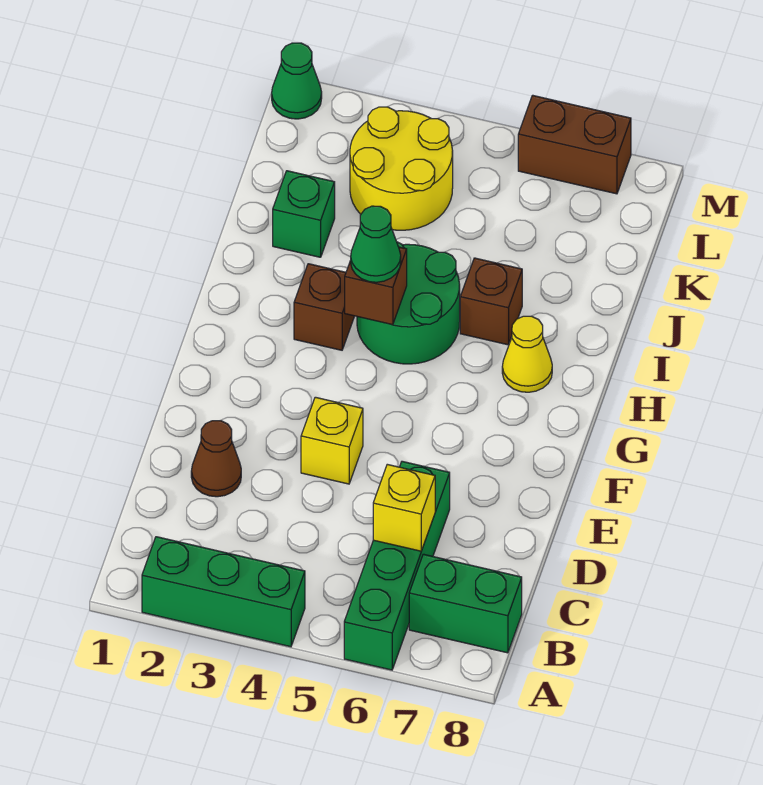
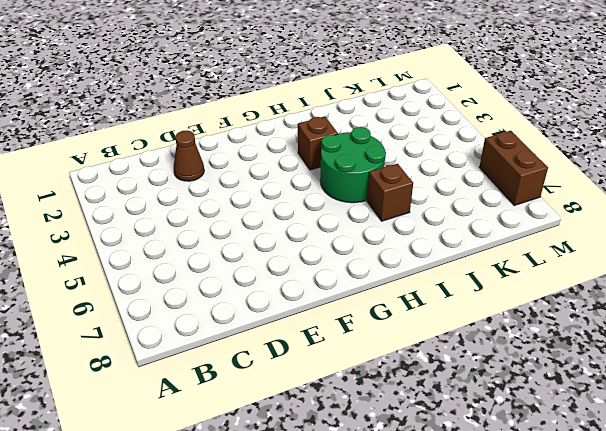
none -> green 1x3 brick [142,537,305,647]
none -> green 1x4 brick [344,461,450,670]
none -> green 1x2 brick [409,554,522,653]

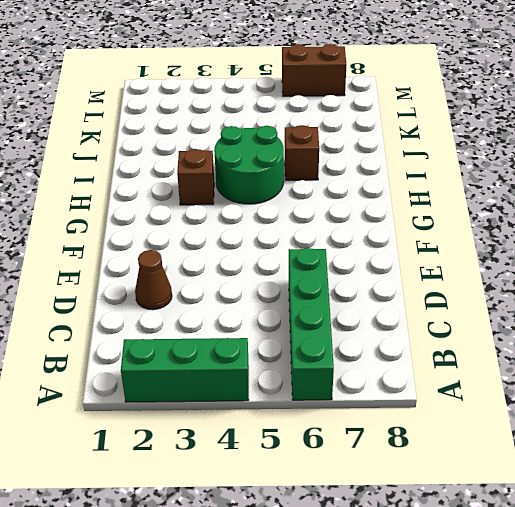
none -> green 1x2 brick [409,554,522,653]
none -> yellow 1x1 brick [301,397,363,484]
none -> yellow 1x1 cone [502,316,552,392]

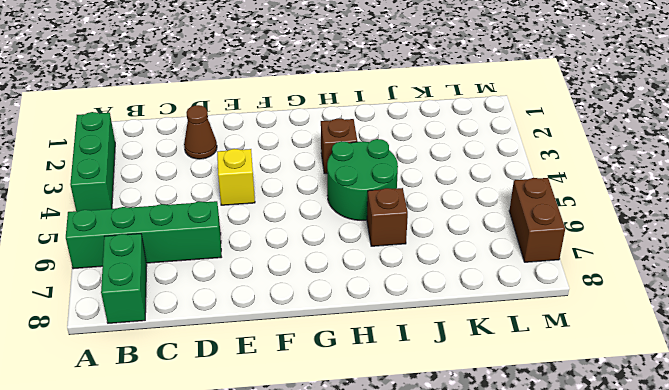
none -> yellow 1x1 cone [502,316,552,392]
none -> green 1x1 brick [273,171,335,257]
none -> yellow 2x2 round brick [350,107,453,230]

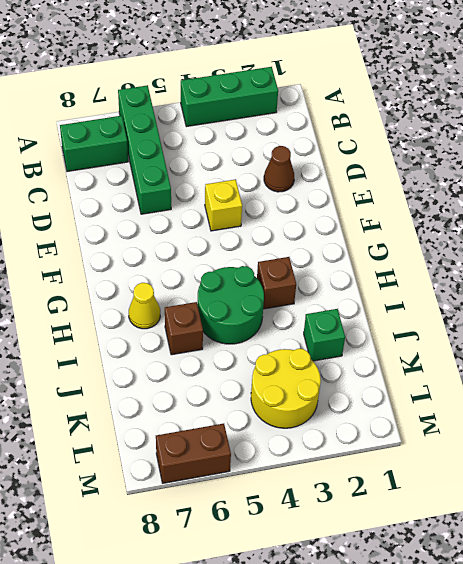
none -> green 1x1 cone [272,43,322,119]
none -> yellow 1x1 brick [373,464,435,551]
none -> brown 1x1 brick [345,247,407,325]

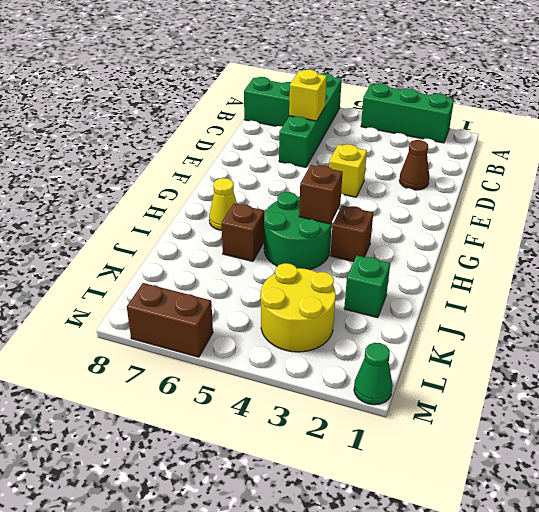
none -> green 1x1 cone [351,206,401,282]

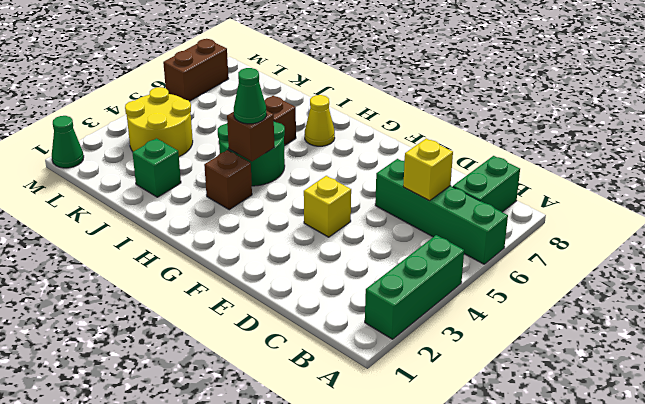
none -> brown 1x1 cone [191,421,241,497]

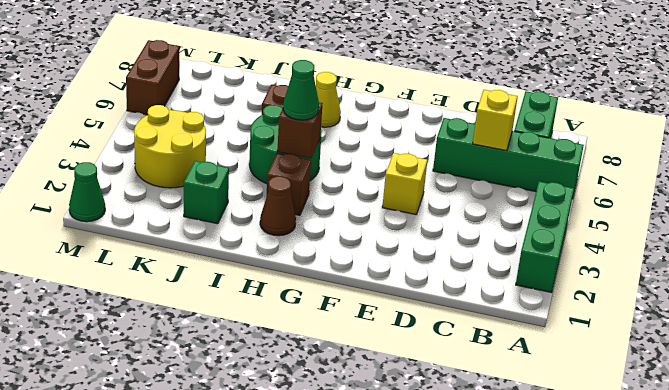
brown 1x1 cone [260,176,296,236] -> brown 1x1 cone moved to [191,421,241,497]

